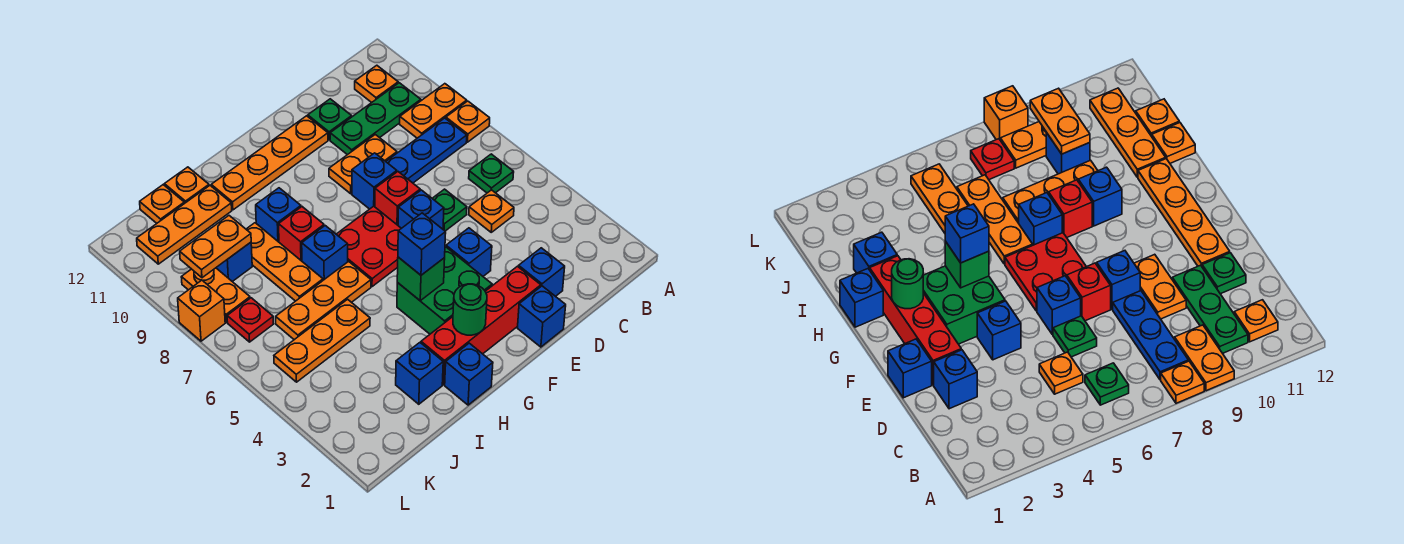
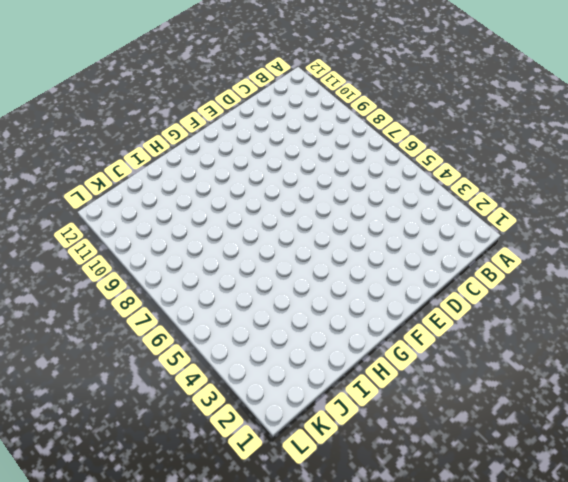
none -> orange 1x1 plate [446,101,490,142]
none -> orange 1x2 plate [400,84,467,138]
none -> green 1x1 plate [469,154,514,193]
none -> blue 1x3 plate [386,118,467,183]

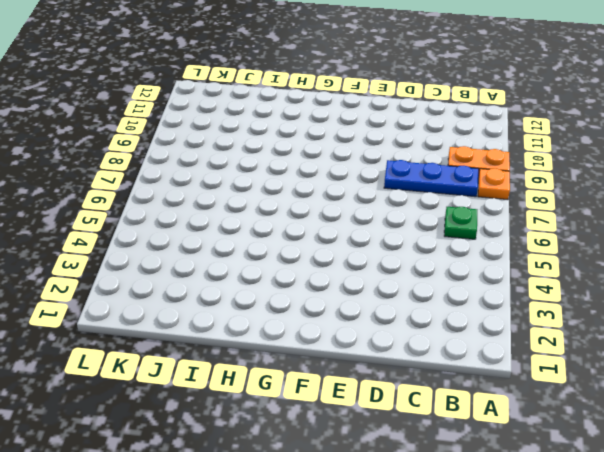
none -> green 1x3 plate [330,83,421,155]
none -> orange 1x1 plate [355,65,398,103]
none -> orange 1x1 plate [469,190,514,232]
none -> blue 1x1 brick [519,248,565,296]

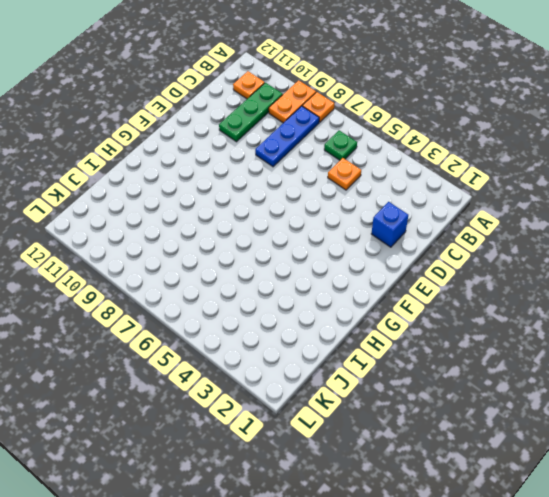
none -> green 1x1 plate [432,189,467,231]
none -> orange 1x2 plate [329,135,397,194]
none -> green 1x1 plate [308,99,352,140]
none -> blue 1x1 brick [518,286,566,347]

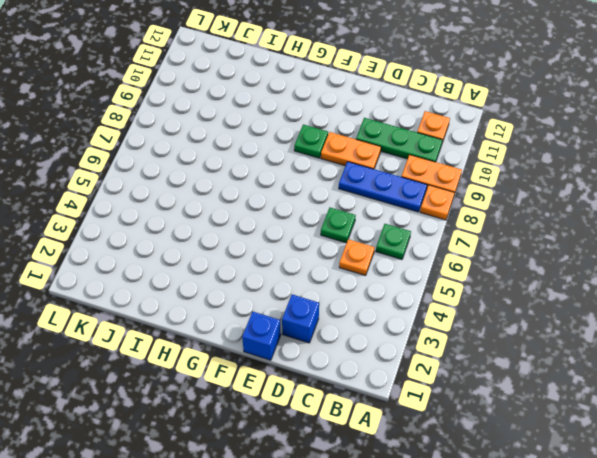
green 1x1 plate [294,124,328,158] -> green 1x1 plate moved to [308,99,352,140]
none -> red 1x4 brick [421,266,541,385]
none -> blue 1x1 brick [446,228,492,276]
none -> blue 1x1 brick [398,190,444,229]
none -> red 1x1 brick [375,172,420,225]

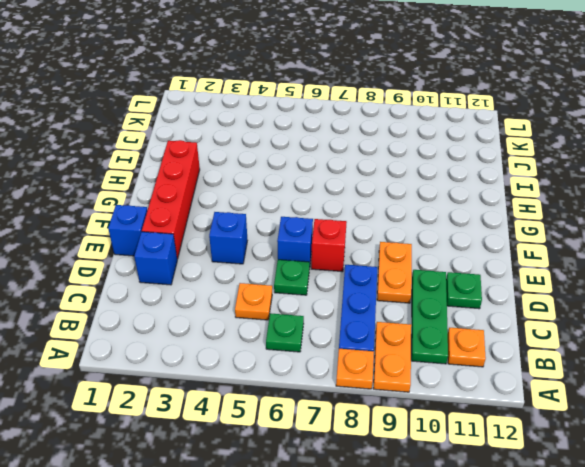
none -> blue 1x1 brick [352,153,397,209]
none -> orange 1x4 plate [211,116,328,210]
none -> green 2x2 brick [397,247,492,334]
none -> red 2x2 plate [336,206,401,287]

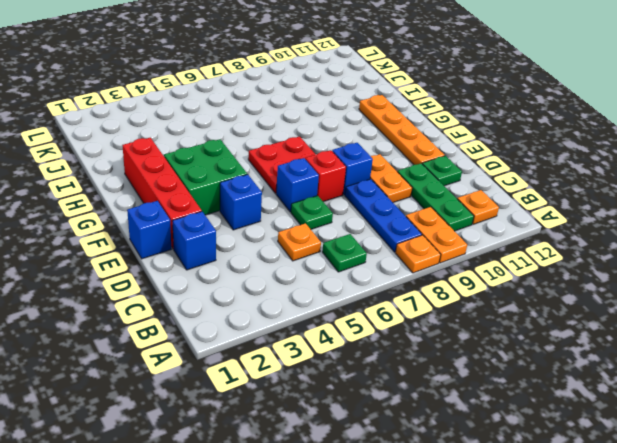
none -> blue 1x1 brick [445,343,493,405]
none -> orange 1x3 plate [276,261,371,340]
none -> blue 1x1 brick [302,226,348,280]
none -> red 1x1 brick [279,207,324,261]

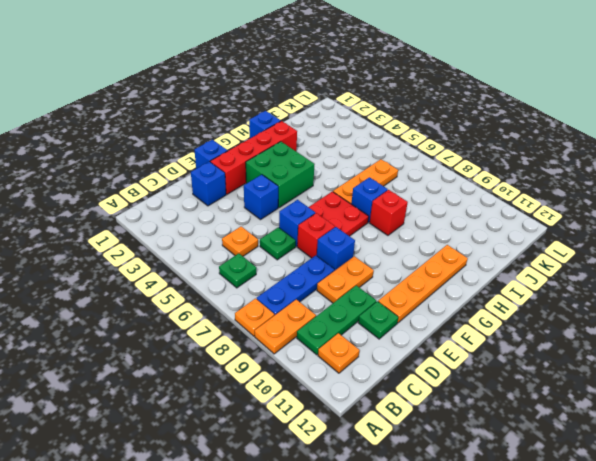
none -> blue 1x1 brick [256,188,301,242]
none -> blue 1x1 brick [396,343,443,404]
none -> orange 1x3 plate [274,299,370,382]
none -> orange 1x3 plate [246,223,323,301]

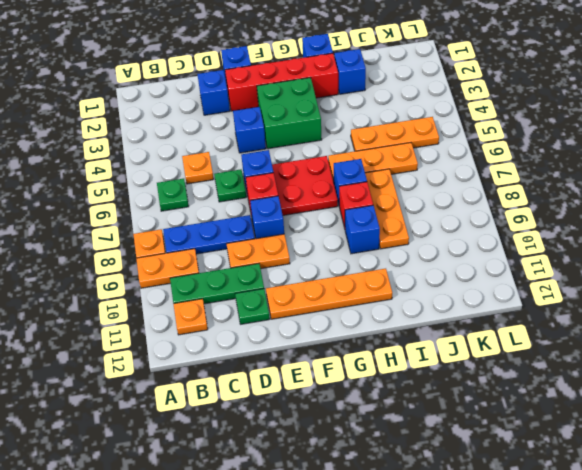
none -> orange 1x3 plate [137,186,232,264]
none -> orange 1x1 plate [164,167,209,204]
none -> blue 1x1 brick [216,242,252,282]
none -> orange 1x1 plate [140,185,184,223]

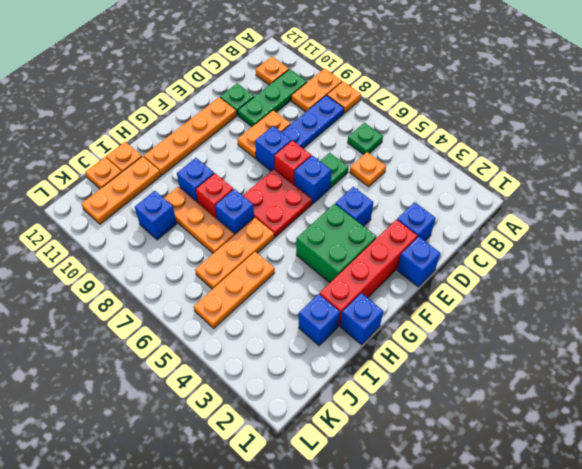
none -> red 1x1 plate [227,298,273,342]
none -> orange 1x2 plate [181,268,250,322]
none -> orange 1x1 brick [178,280,225,341]
none -> green 1x1 round brick [453,284,487,335]

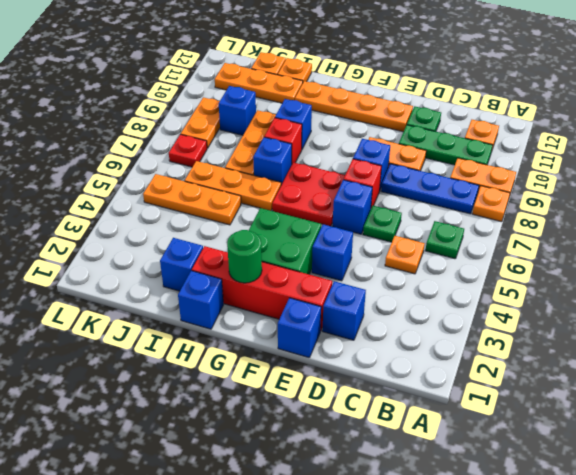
none -> orange 1x1 brick [178,280,225,341]
none -> green 1x1 brick [397,257,445,301]
none -> orange 1x2 plate [180,216,251,278]
none -> blue 1x1 brick [398,213,446,275]

